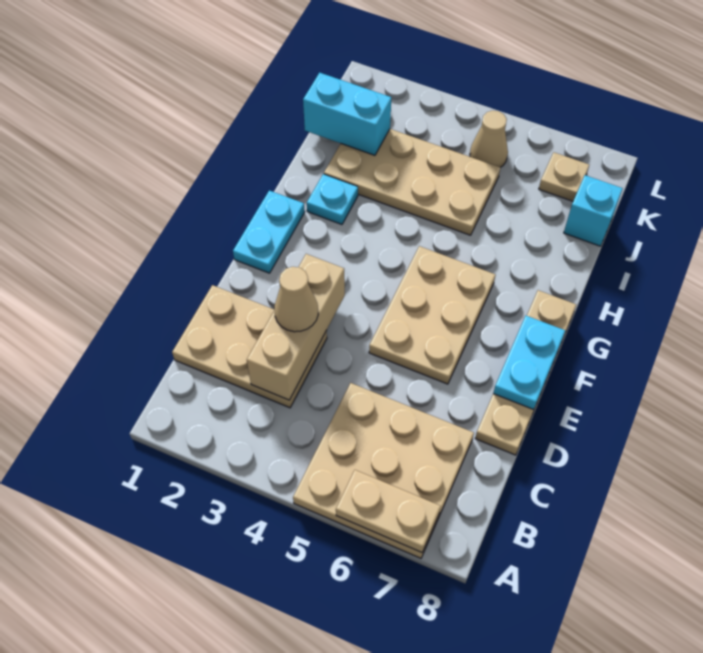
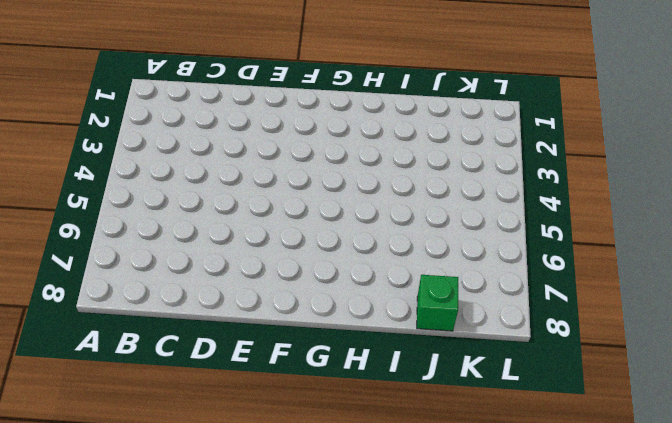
green 1x1 brick [417,275,458,331] -> cyan 1x1 brick [564,175,623,246]
none -> tan 3x3 plate [293,383,474,558]
none -> tan 2x3 plate [172,285,327,408]
none -> tan 1x4 plate [475,290,576,455]

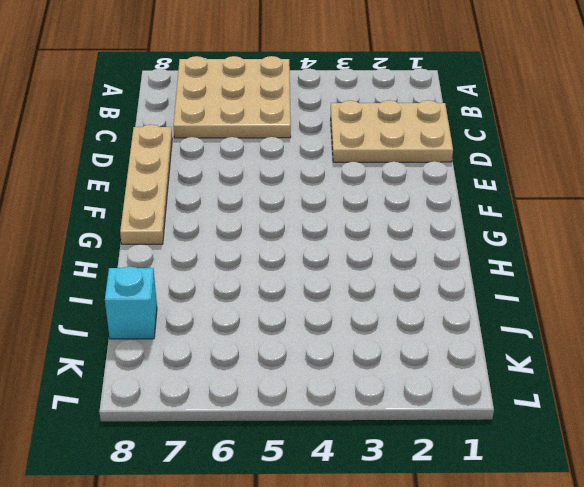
none -> tan 2x3 plate [369,246,495,384]
none -> cyan 1x2 plate [233,190,305,273]
none -> cyan 1x1 plate [307,174,358,224]

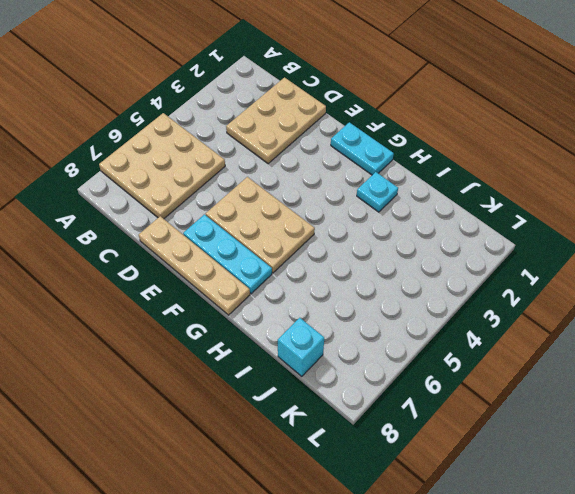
cyan 1x3 plate [183,215,272,294] -> none
none -> tan 2x4 plate [324,129,500,235]
none -> tan 1x1 cone [470,111,508,167]
none -> tan 1x1 plate [539,153,589,201]

